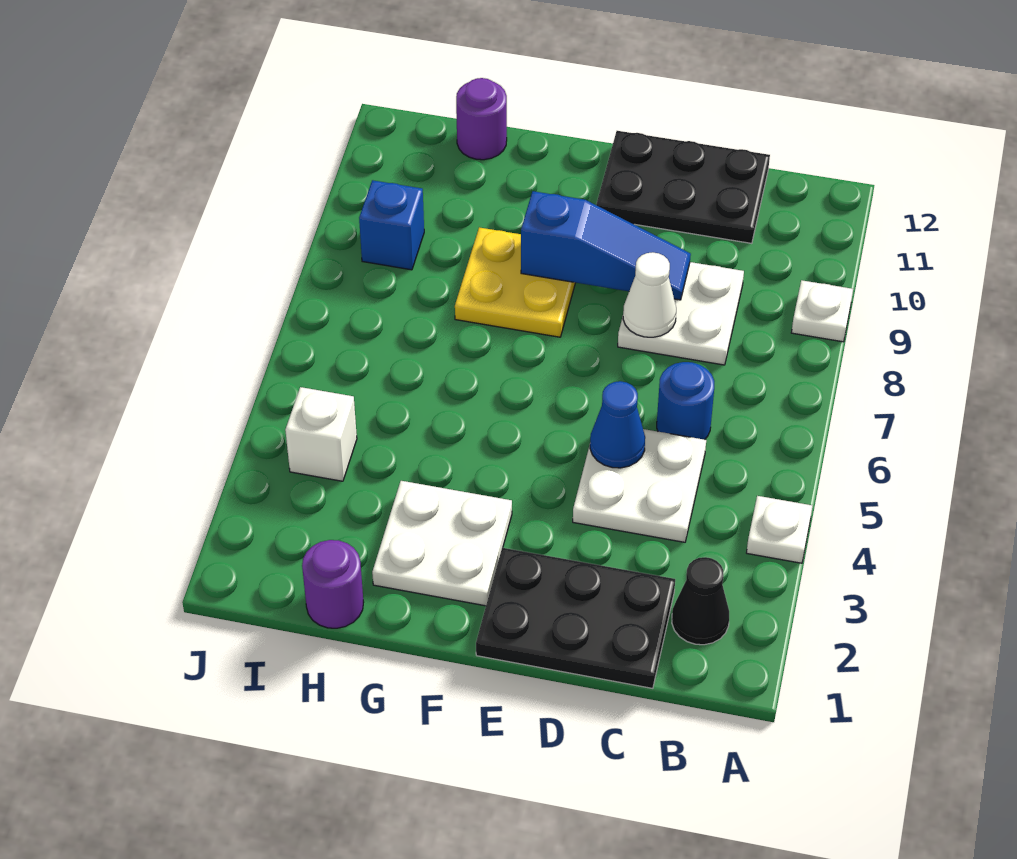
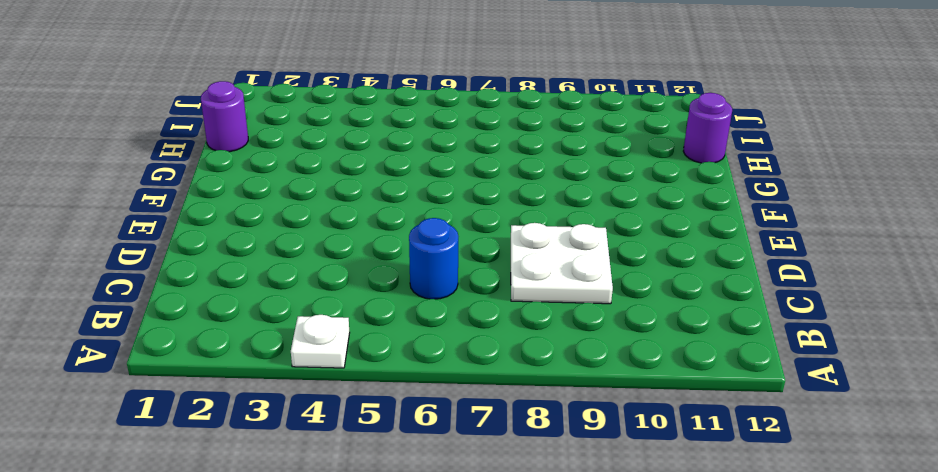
none -> white 1x1 plate [791,280,853,342]
none -> black 1x1 cone [672,557,729,645]
none -> black 2x3 plate [476,548,675,688]

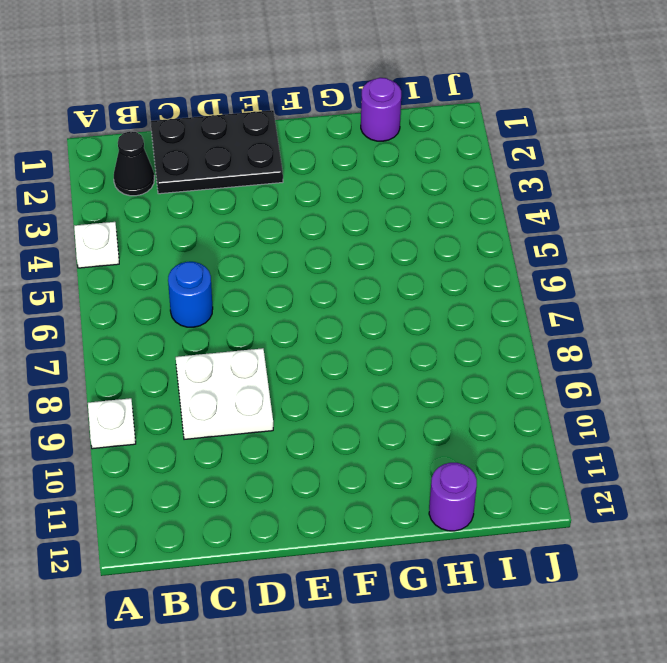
none -> white 2x2 plate [573,429,706,542]
none -> black 2x3 plate [596,131,770,243]
none -> white 2x2 plate [372,481,512,606]

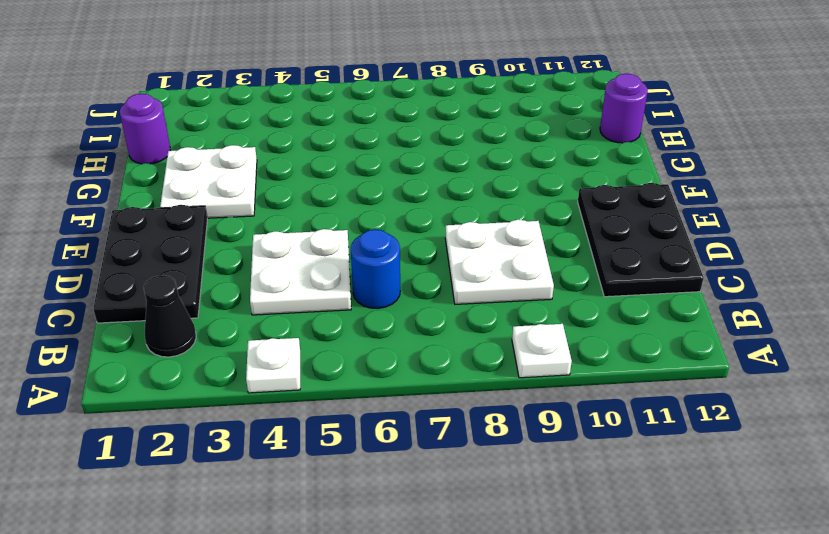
none -> yellow 2x2 plate [455,227,575,337]
none -> white 1x1 brick [285,387,357,481]
none -> blue 1x1 brick [359,180,424,270]

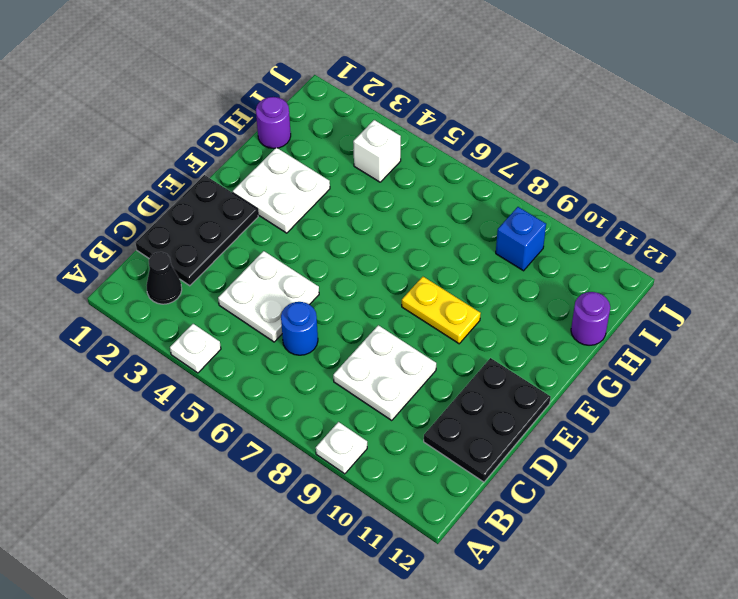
yellow 1x2 plate [402,277,481,344] -> yellow 2x2 plate [455,227,575,337]
none -> blue 1x1 cone [590,381,645,468]
none -> white 1x1 cone [623,252,676,337]
none -> blue 1x3 slope [521,191,691,300]

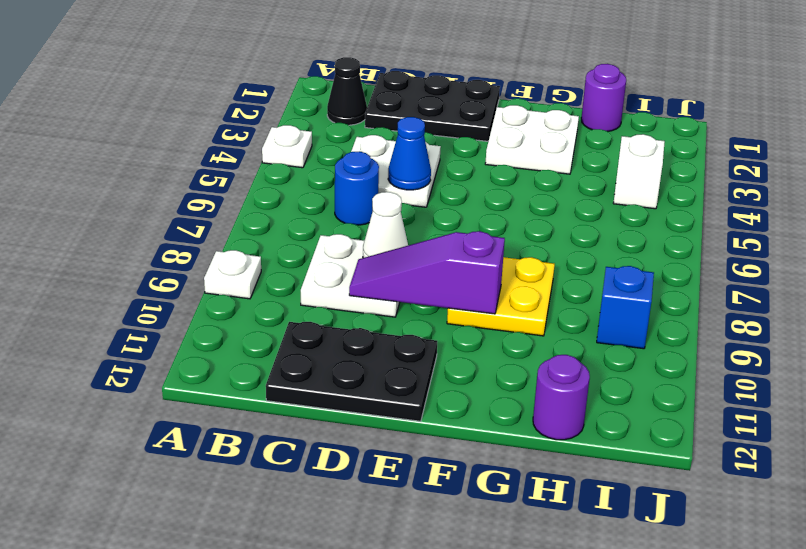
purple 1x3 slope [349,231,505,314] -> blue 1x3 slope [521,191,691,300]

